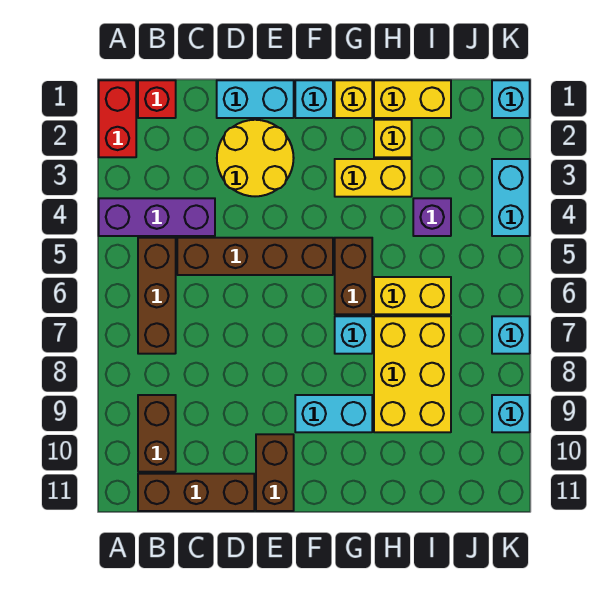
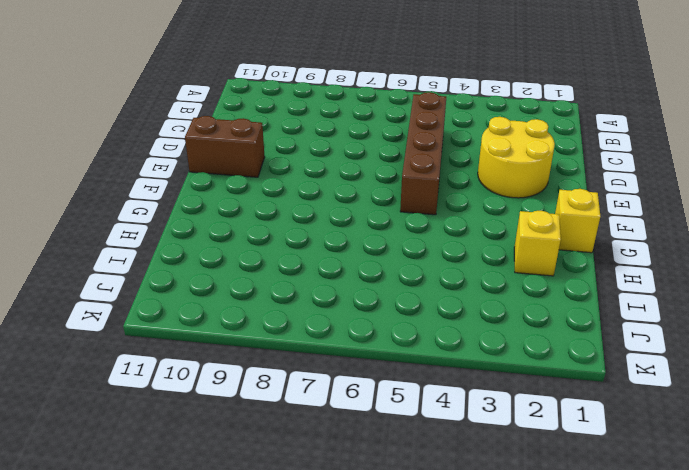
none -> red 1x2 brick [99,80,136,157]
none -> purple 1x3 brick [99,198,215,236]
none -> red 1x1 brick [138,80,176,118]

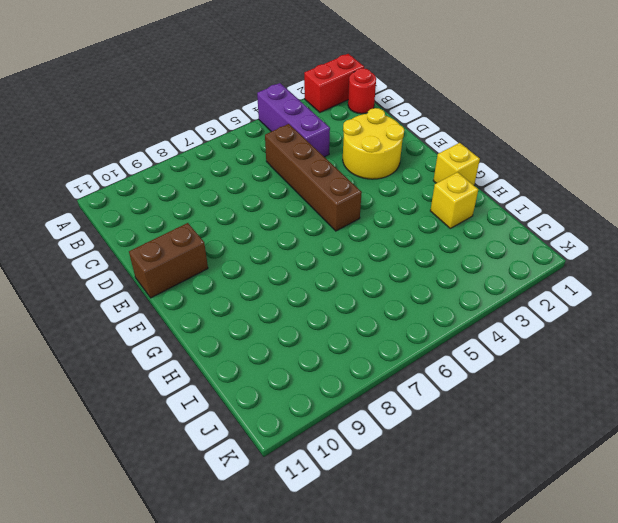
red 1x1 round brick [348,68,376,114] -> red 1x1 brick [138,80,176,118]
none -> brown 1x3 brick [138,238,176,354]
none -> brown 1x2 brick [138,395,176,472]
none -> brown 1x3 brick [138,474,254,511]

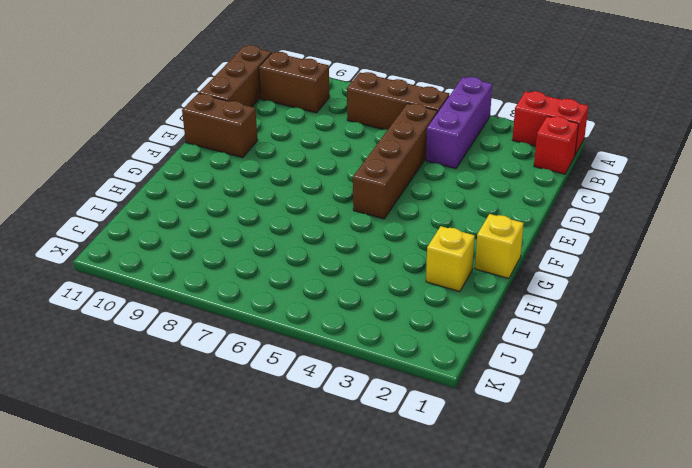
none -> cyan 1x2 brick [217,80,294,118]
none -> yellow 2x2 round brick [217,120,294,196]
none -> cyan 1x1 brick [295,80,333,118]

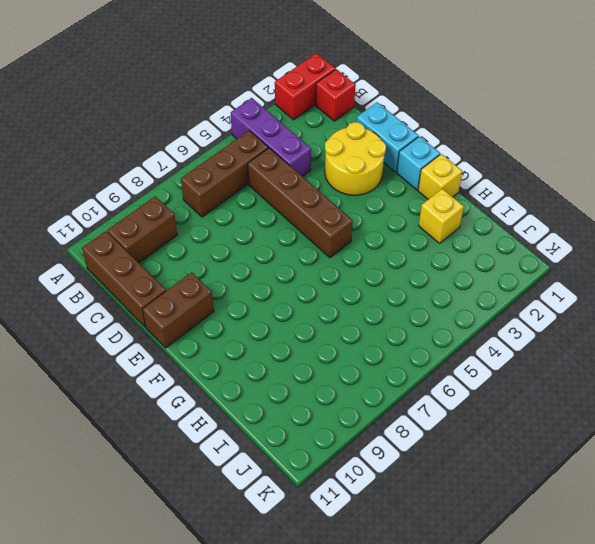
none -> cyan 1x2 brick [295,395,372,432]
none -> yellow 1x2 brick [335,159,412,197]
none -> brown 1x2 brick [335,238,372,314]

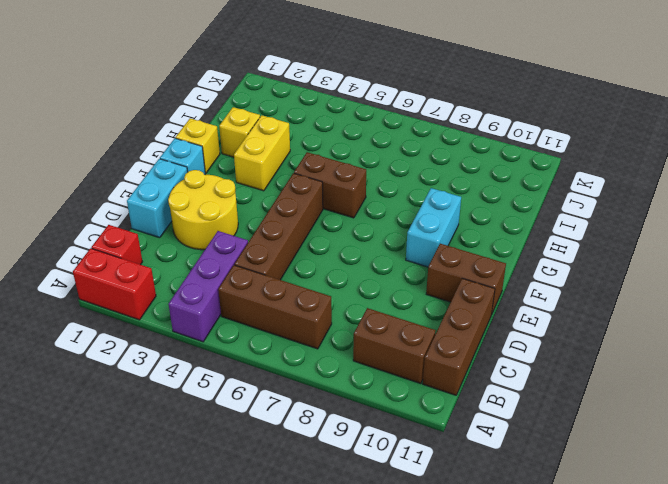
none -> cyan 1x1 brick [335,316,372,354]
none -> yellow 1x2 brick [374,80,451,118]
none -> yellow 1x2 brick [374,277,451,314]

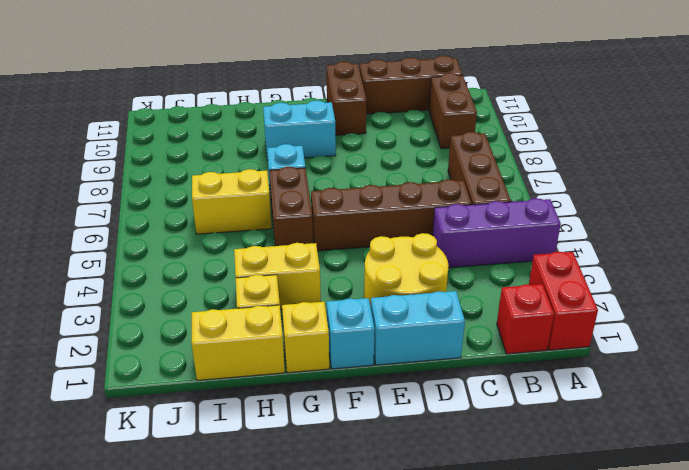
none -> yellow 2x3 brick [374,316,451,432]
none -> purple 1x1 brick [413,198,451,236]
none -> cyan 1x1 brick [492,80,530,118]

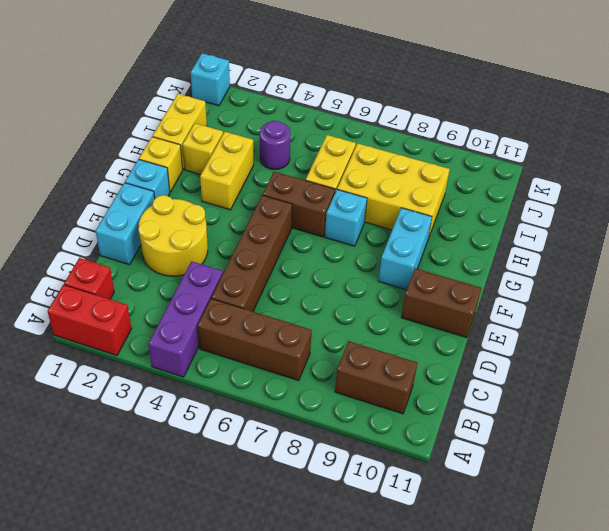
purple 1x1 round brick [260,121,290,170] -> purple 1x1 brick [413,198,451,236]
none -> brown 1x3 brick [138,474,254,511]
none -> cyan 1x2 brick [492,159,530,236]
none -> cyan 1x1 brick [492,316,530,354]

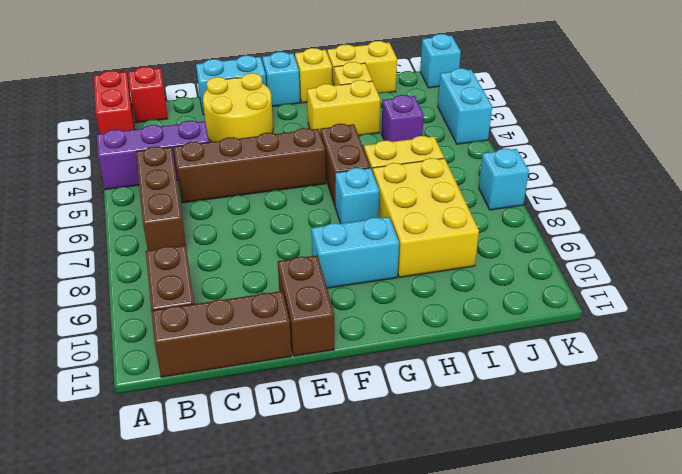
none -> cyan 1x1 brick [492,395,530,432]

